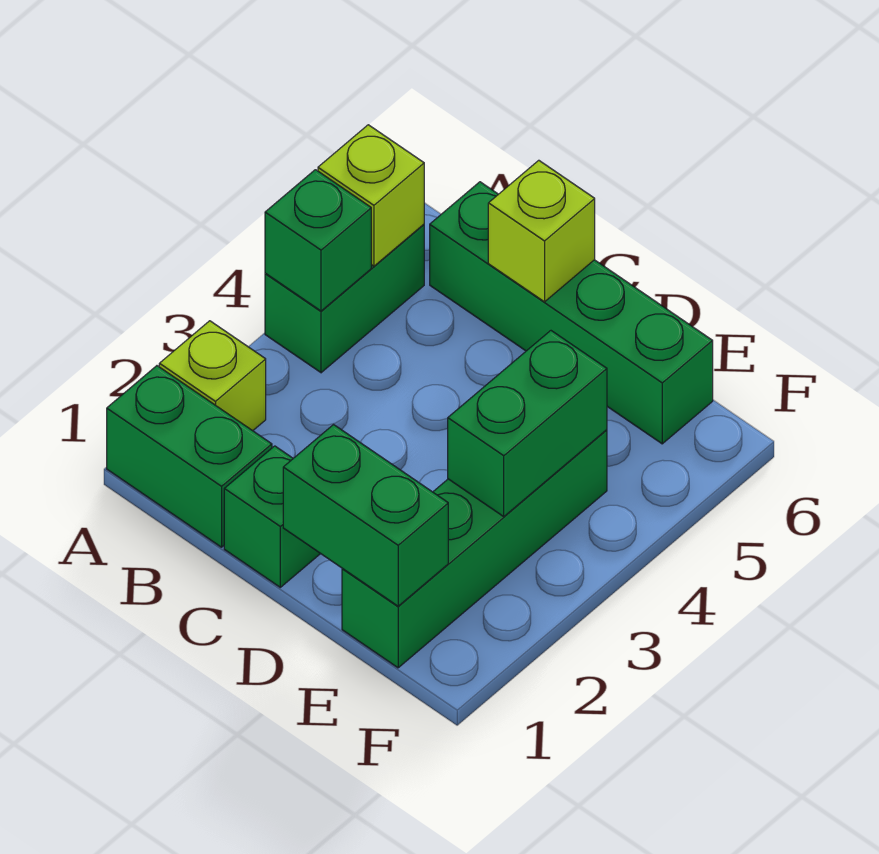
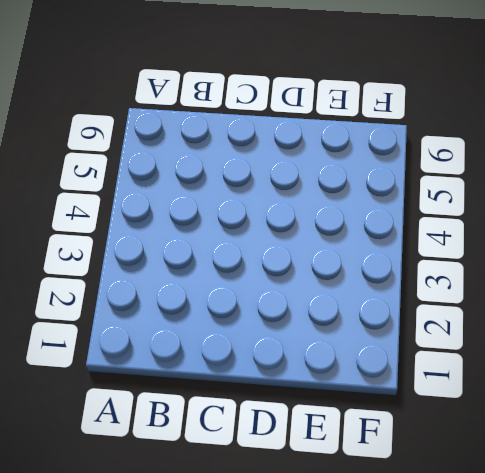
none -> green 1x2 brick [107,366,272,547]
none -> lime 1x1 brick [159,321,266,431]

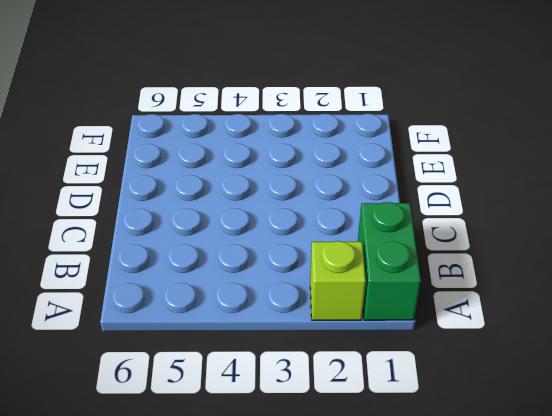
none -> green 1x2 brick [265,224,424,373]
none -> green 1x4 brick [430,182,713,444]

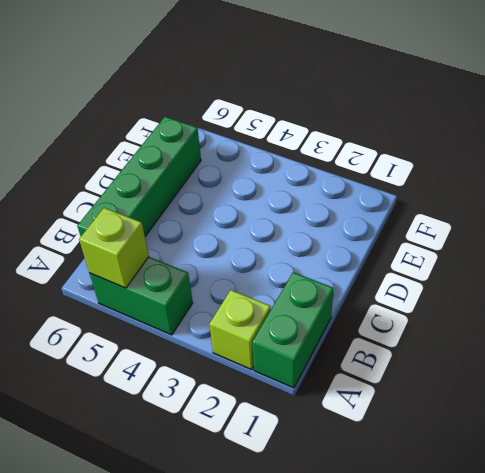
none -> green 1x1 brick [224,446,320,587]
none -> green 1x4 brick [342,430,607,668]

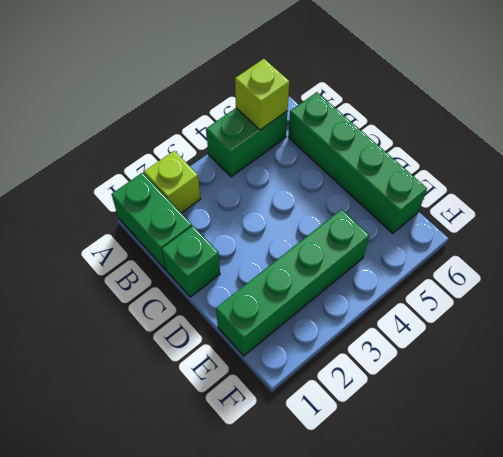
none -> green 1x1 brick [265,170,371,311]
none -> lime 1x1 brick [488,160,595,302]

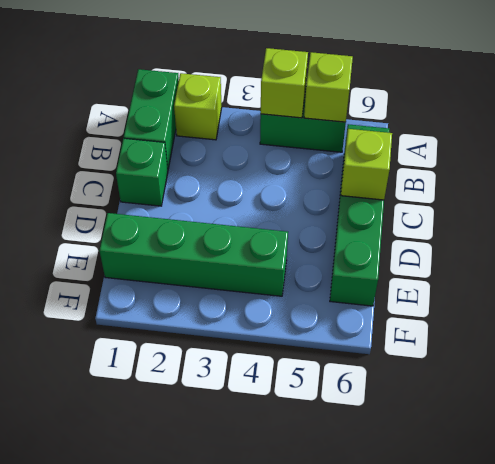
lime 1x1 brick [261,48,308,118] -> green 1x1 brick [265,170,371,311]
none -> green 1x2 brick [283,425,448,606]
none -> green 1x2 brick [448,331,607,517]

